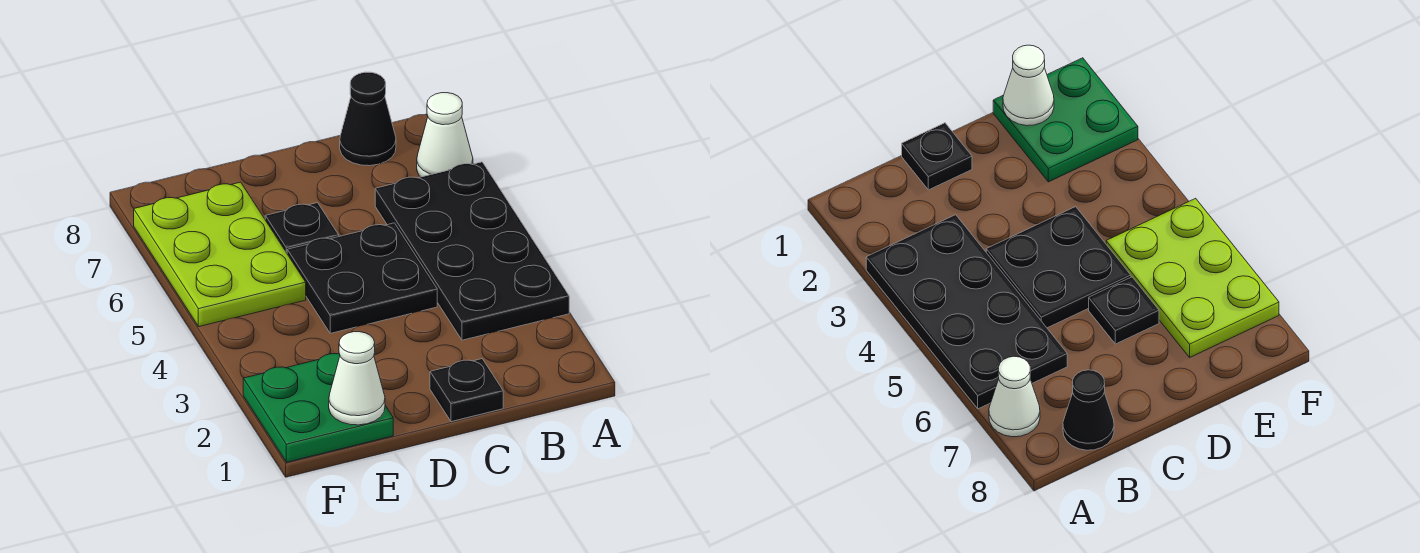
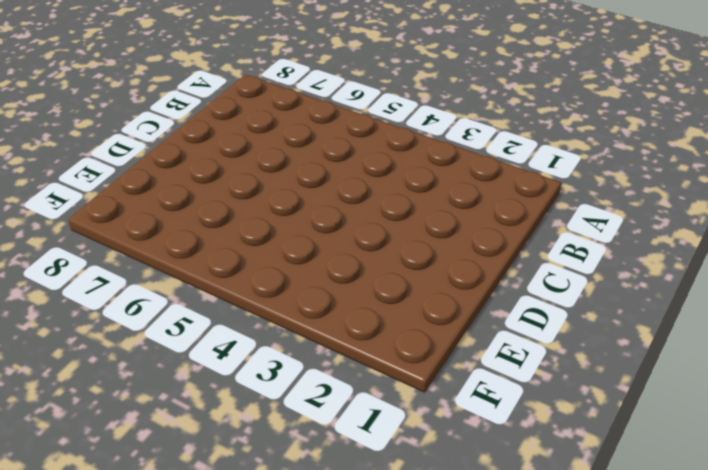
none -> black 2x4 plate [375,162,569,340]
none -> white 1x1 cone [417,93,473,177]

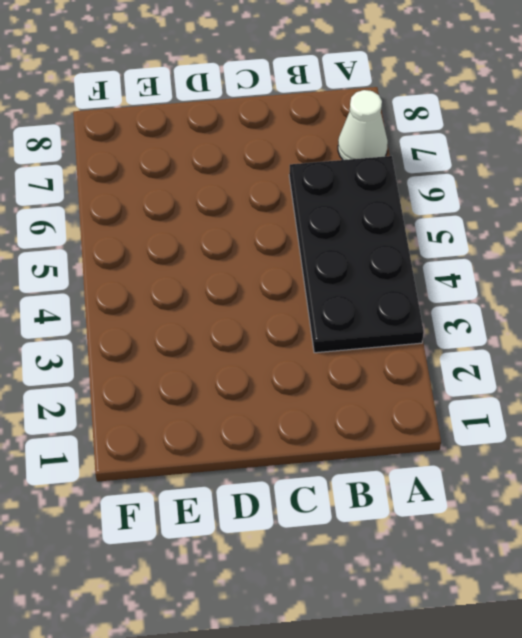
none -> black 1x1 cone [340,72,396,166]
none -> black 1x1 plate [430,359,503,422]

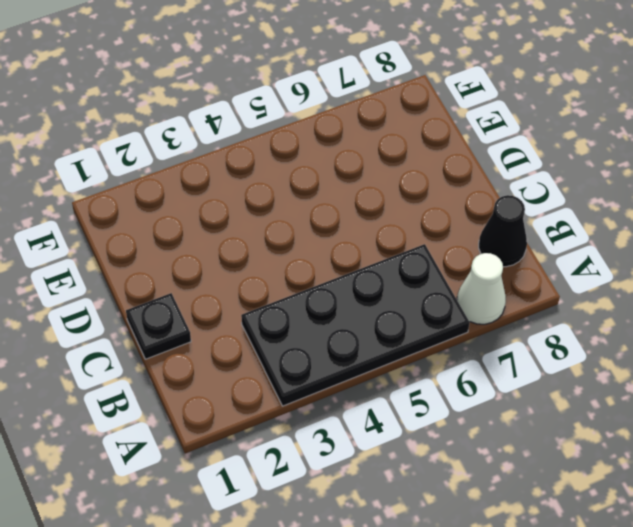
none -> black 2x2 plate [287,223,437,333]
none -> black 1x1 plate [265,203,339,253]

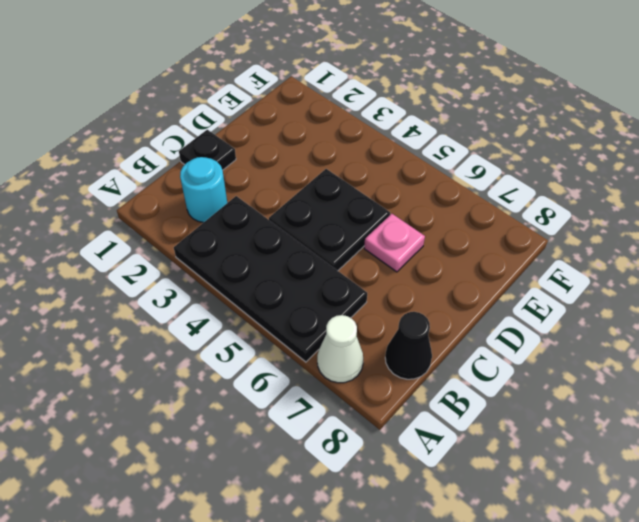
cyan 1x1 round brick [180,157,227,223] -> none
pink 1x1 plate [364,214,425,272] -> black 1x1 plate [265,203,339,253]
none -> green 2x2 plate [243,354,393,462]
none -> lime 2x3 plate [134,182,306,327]

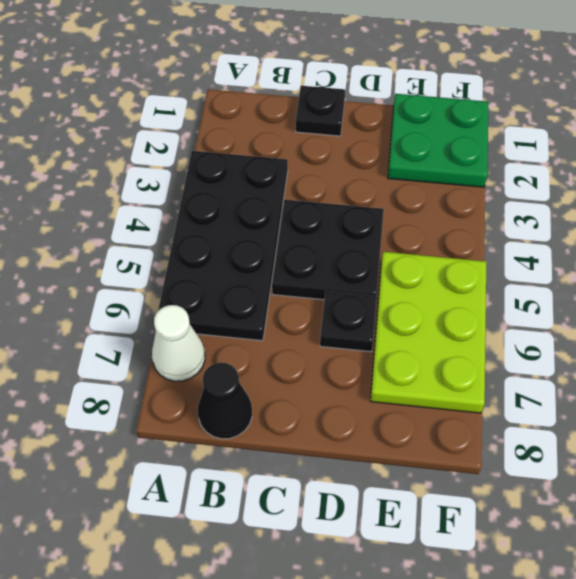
none -> white 1x1 cone [329,332,385,425]

